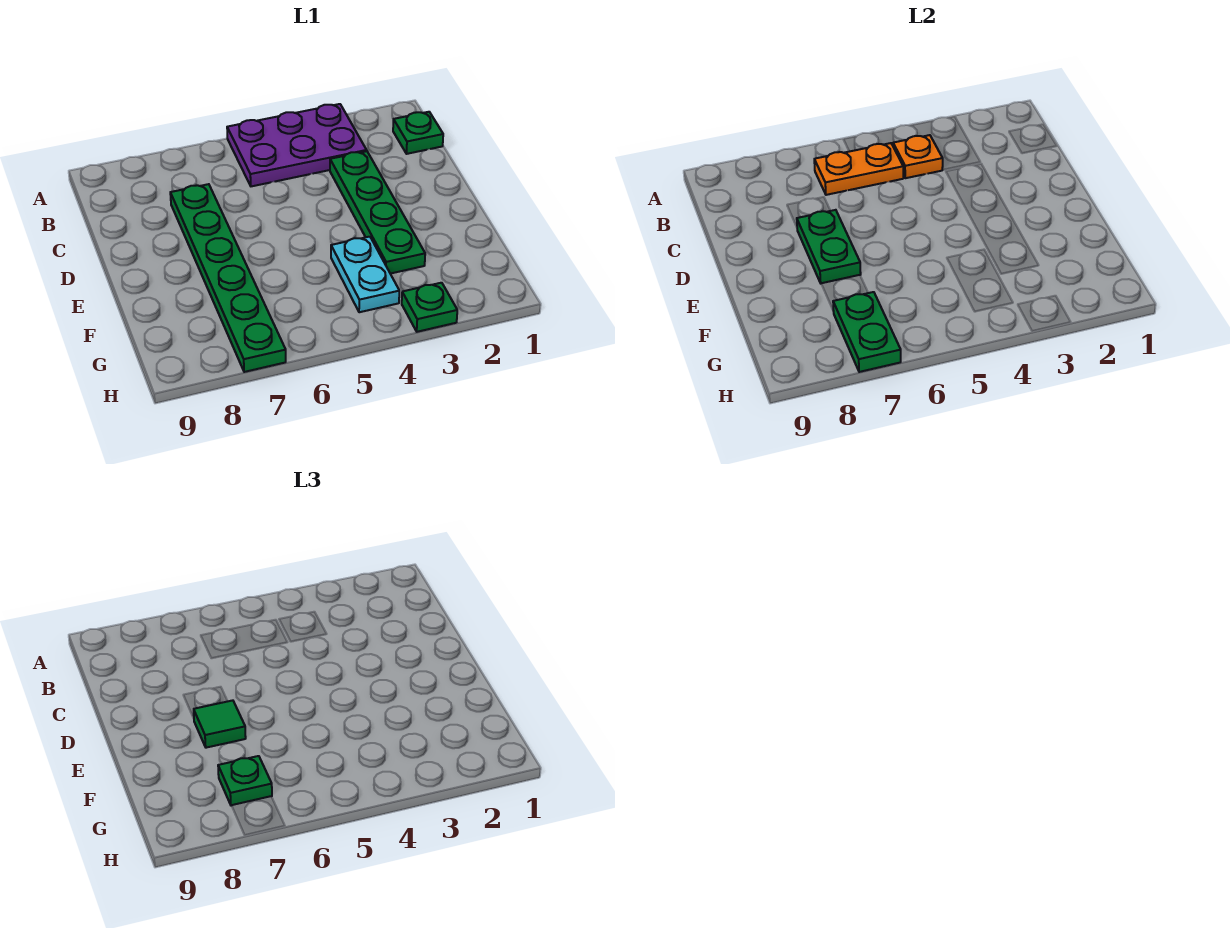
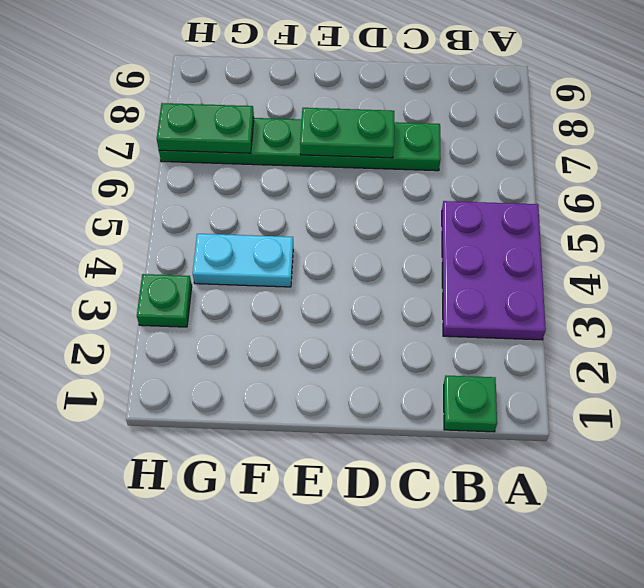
none -> green 1x4 plate [330,151,425,274]
none -> orange 1x1 plate [893,135,943,178]
none -> orange 1x2 plate [814,143,903,195]

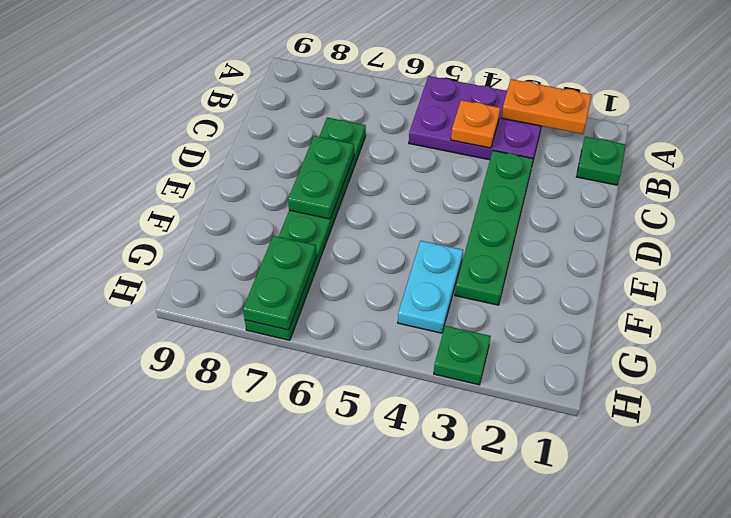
orange 1x2 plate [501,79,592,134] -> orange 1x2 plate moved to [814,143,903,195]
none -> green 1x1 tile [194,700,246,748]
none -> green 1x1 plate [218,756,272,806]

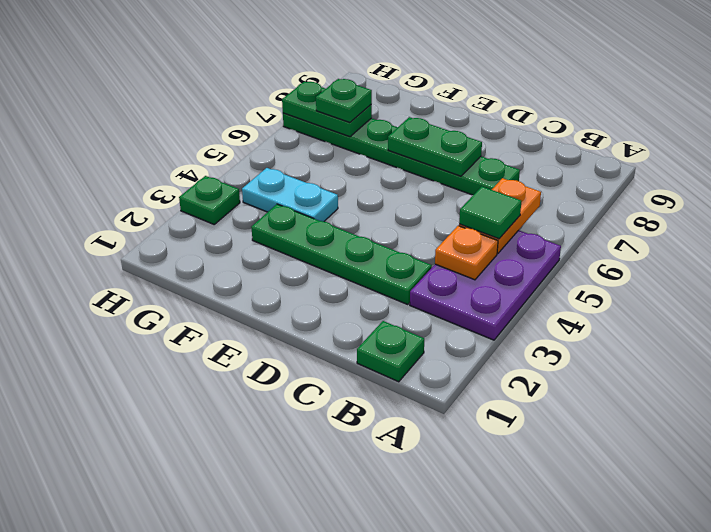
green 1x1 tile [459,187,521,239] -> green 1x1 tile moved to [194,700,246,748]

